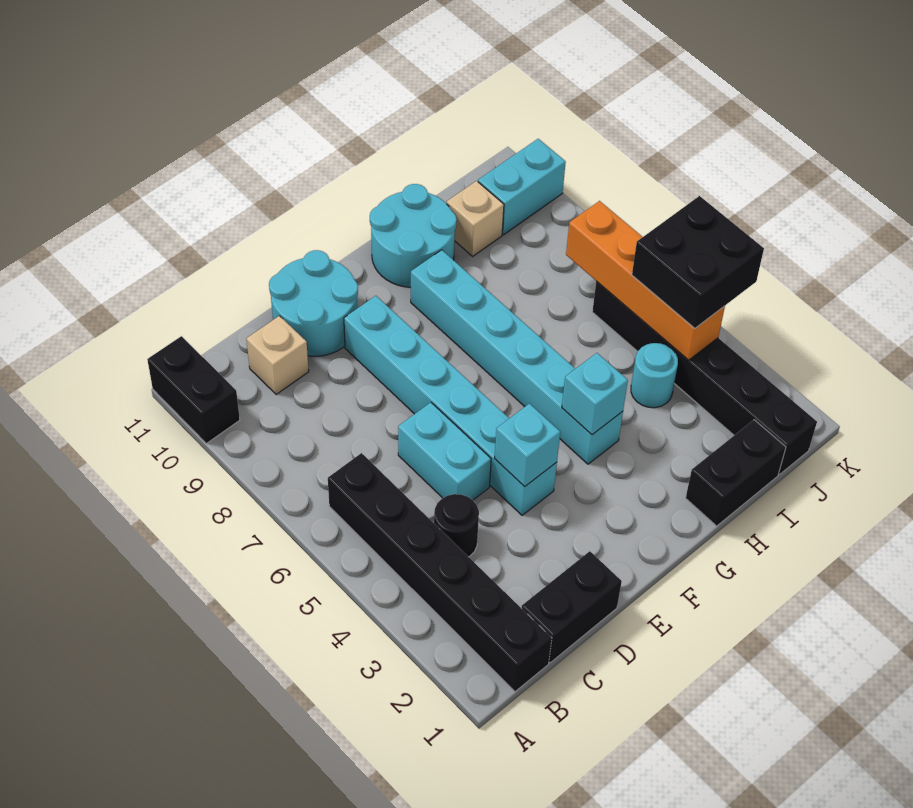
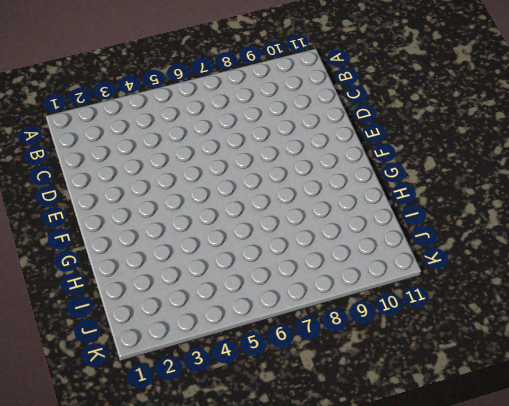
none -> black 1x2 brick [147,336,240,443]
none -> black 1x6 brick [328,453,552,691]
none -> black 1x2 brick [522,551,622,663]

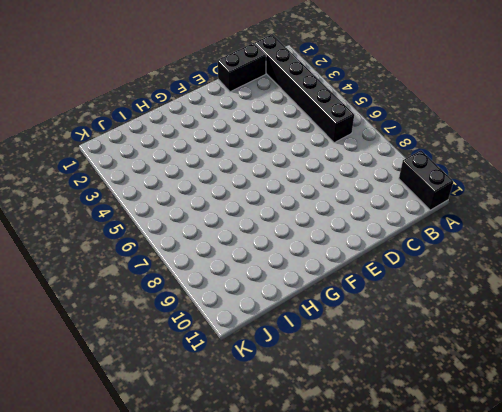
none -> black 1x1 round brick [434,494,479,557]
none -> tan 1x1 brick [246,316,309,395]
none -> cyan 1x2 brick [398,402,491,500]

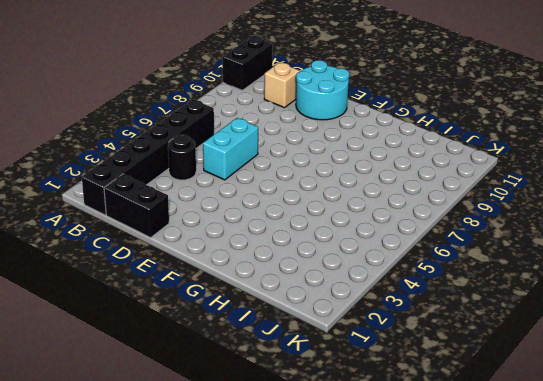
none -> cyan 1x6 brick [344,296,557,515]
none -> cyan 1x6 brick [411,250,623,464]
none -> cyan 2x2 round brick [370,184,457,287]

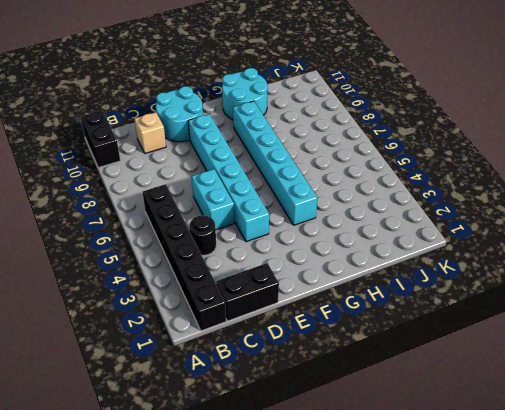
none -> black 1x2 brick [686,420,786,526]
none -> cyan 1x1 round brick [631,343,678,408]
none -> tan 1x1 brick [447,181,504,256]

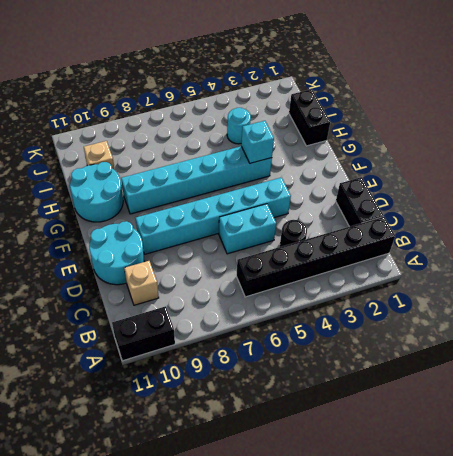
none -> black 1x6 brick [592,281,817,475]
none -> cyan 1x2 brick [478,139,566,235]
none -> cyan 1x1 brick [494,404,560,487]

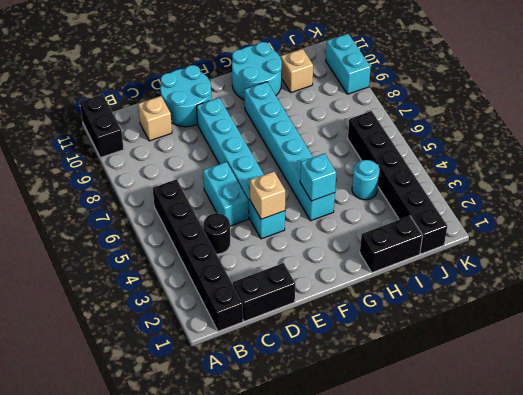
tan 1x1 brick [250,172,285,219] -> cyan 1x1 brick [494,404,560,487]
cyan 1x2 brick [326,34,371,94] -> cyan 1x2 brick turned to [478,139,566,235]
none -> orange 1x4 brick [566,201,725,360]
none -> black 2x2 brick [632,196,764,328]

